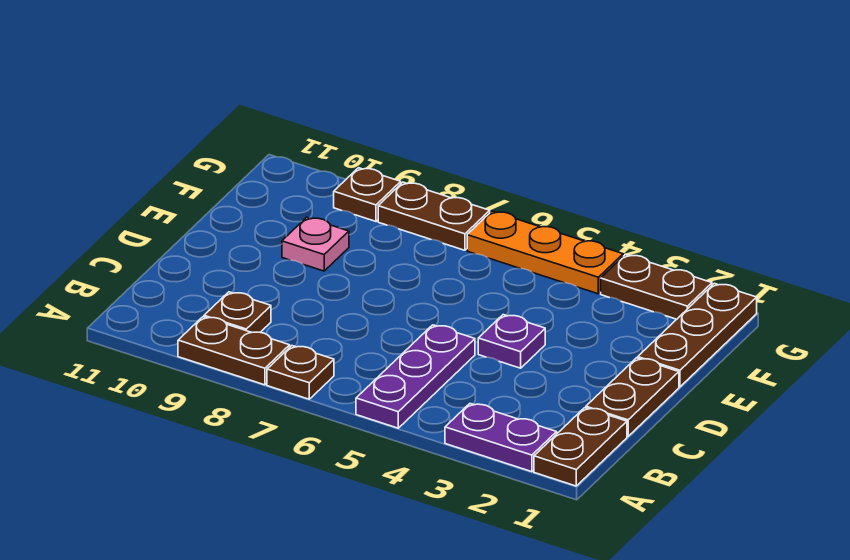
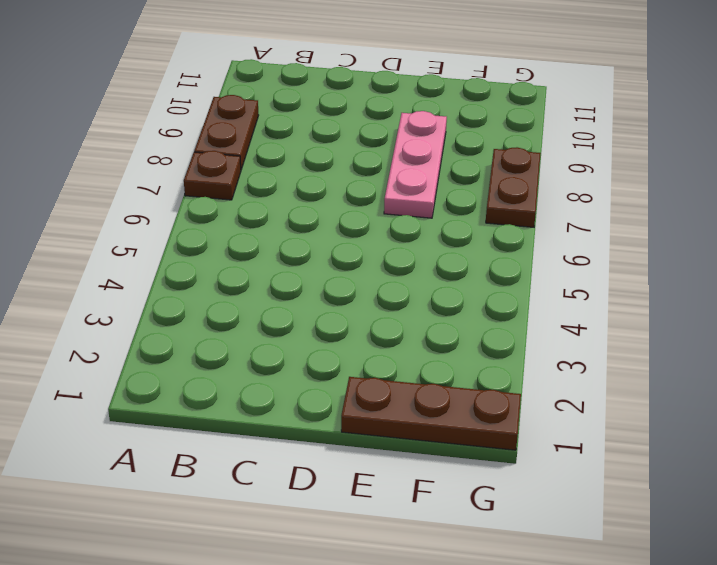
pink 1x3 plate [384,111,447,218] -> pink 1x1 plate [282,217,349,271]
none -> brown 1x2 plate [534,408,627,486]
none -> purple 1x2 plate [445,404,557,472]
none -> purple 1x3 plate [356,325,475,428]

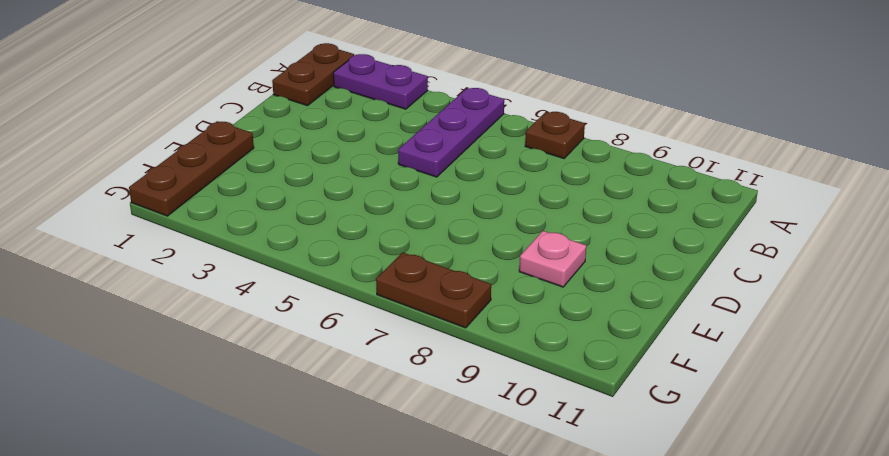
none -> brown 1x2 plate [178,317,290,385]
none -> brown 1x1 plate [204,292,271,332]
none -> brown 1x2 plate [586,358,679,436]

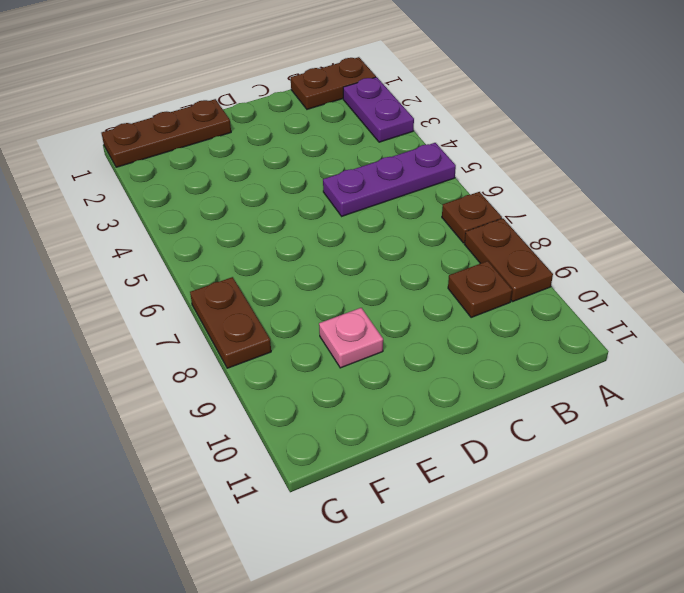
none -> brown 1x2 plate [586,358,679,436]
none -> purple 1x1 plate [478,315,545,368]
none -> brown 1x2 plate [601,255,712,319]

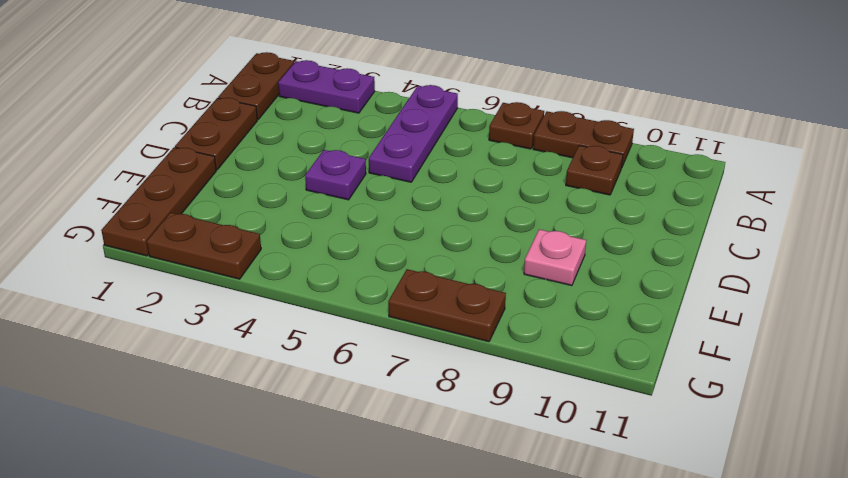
none -> orange 1x3 plate [467,211,623,294]
none -> brown 1x1 plate [334,168,401,221]

